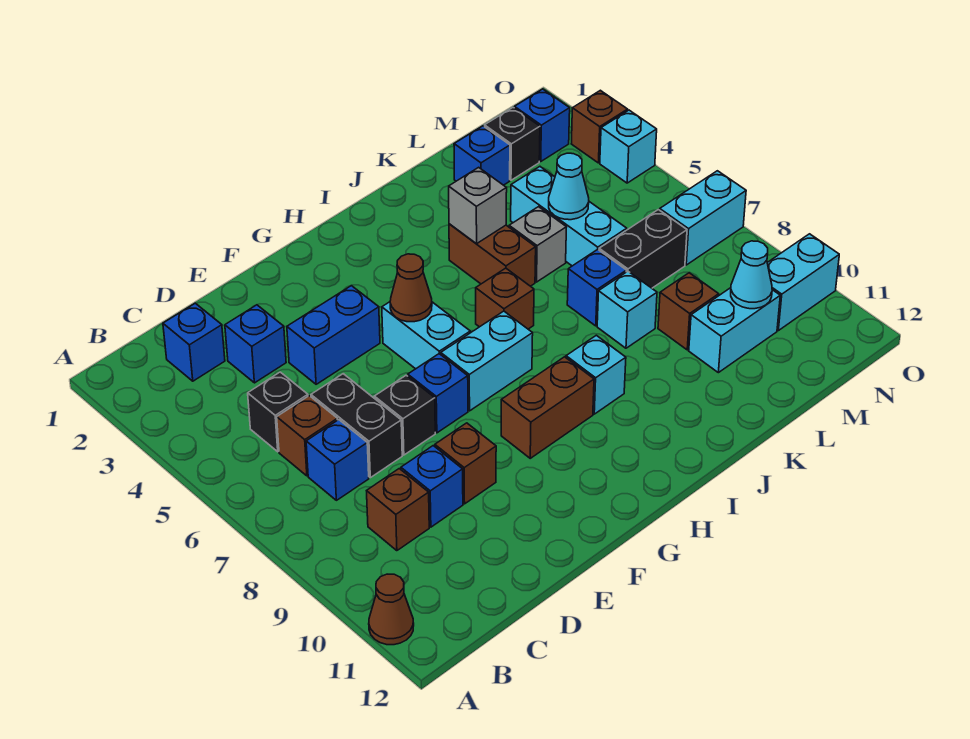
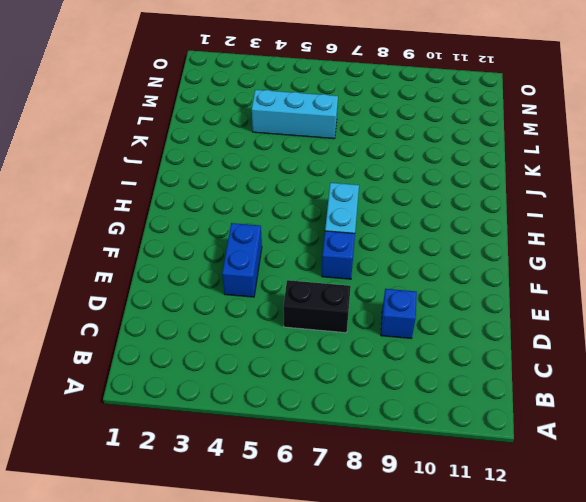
none -> brown 1x1 cone [369,574,414,645]
none -> blue 1x1 brick [163,303,225,381]
none -> black 1x1 brick [248,372,308,452]
none -> brown 1x1 brick [277,396,337,476]

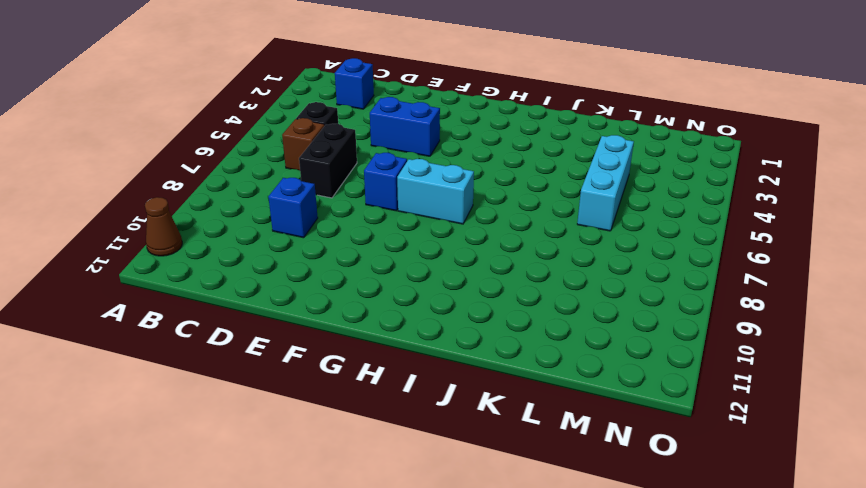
none -> blue 1x1 brick [306,420,369,500]
none -> brown 1x1 brick [367,469,429,551]
none -> blue 1x1 brick [225,305,286,383]
none -> black 1x1 brick [374,375,435,455]

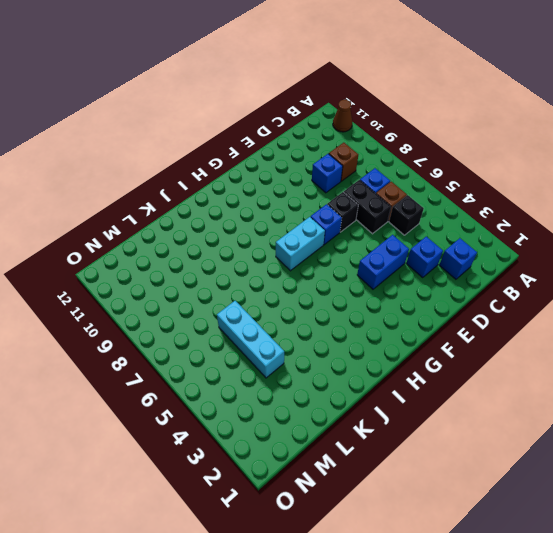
none -> brown 1x1 brick [435,423,496,504]
none -> cyan 1x2 brick [382,302,470,369]
none -> brown 1x2 brick [501,357,594,458]
none -> brown 1x1 brick [476,268,534,329]

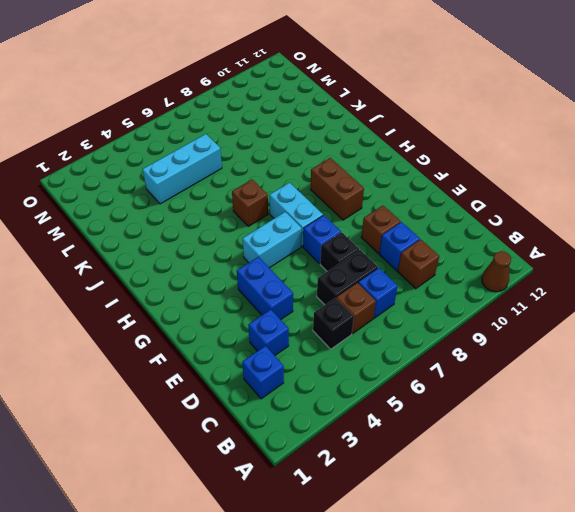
none -> cyan 1x1 brick [566,335,626,414]
none -> brown 1x2 brick [449,224,536,286]
none -> grey 1x1 brick [509,207,566,282]
none -> blue 1x1 brick [567,249,626,326]

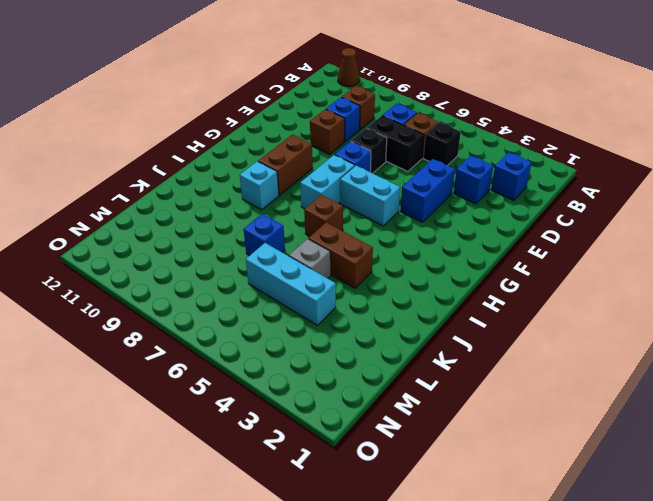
none -> cyan 1x1 brick [597,271,657,348]
none -> blue 1x1 brick [454,126,510,185]
none -> black 1x2 brick [599,210,687,288]
none -> brown 1x1 brick [658,273,719,350]

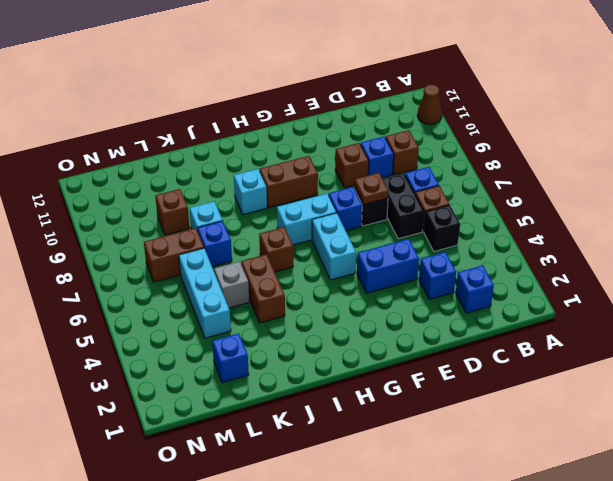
brown 1x1 plate [354,173,389,204] -> none
brown 1x2 brick [144,228,204,282] -> black 1x2 brick [599,210,687,288]
none -> cyan 1x2 brick [689,288,780,373]
none -> black 1x1 brick [485,108,540,180]
none -> blue 1x1 brick [514,89,570,161]
none -> cyan 1x2 brick [660,171,746,265]

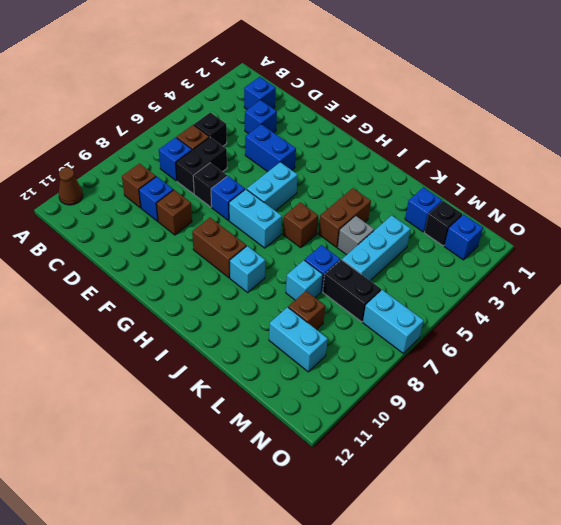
none -> cyan 1x2 brick [767,234,839,331]
none -> brown 1x1 brick [571,90,628,163]
none -> cyan 1x1 brick [600,110,657,183]
none -> brown 1x1 cone [390,254,432,322]

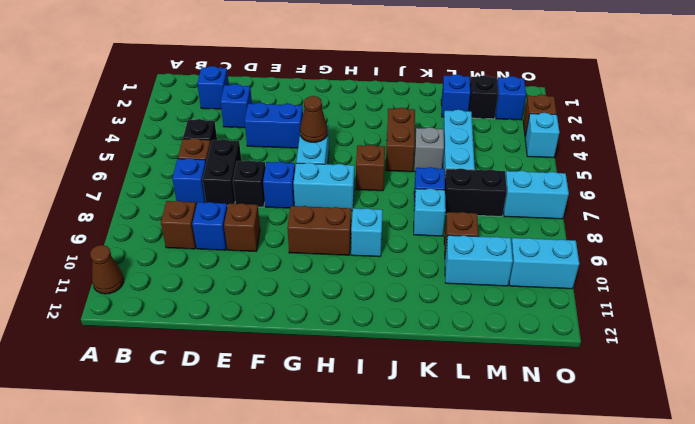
none -> grey 1x1 brick [449,167,507,244]
none -> cyan 1x1 cone [549,153,589,220]
none -> cyan 1x1 cone [731,241,772,309]

